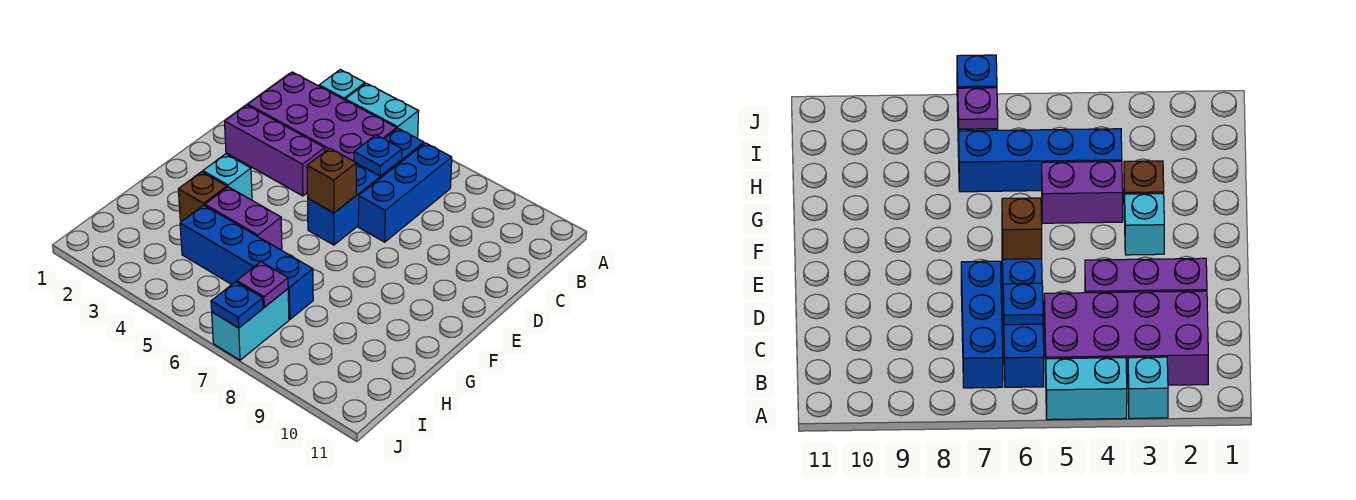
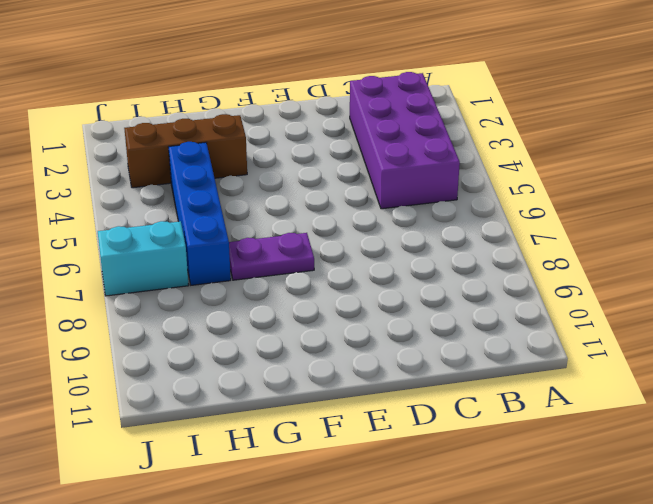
purple 1x2 plate [229,233,314,280] -> none
brown 1x3 brick [124,114,247,188] -> brown 1x1 brick [178,172,227,221]
none -> cyan 1x1 brick [319,70,365,100]
none -> cyan 1x2 brick [345,83,419,139]
none -> blue 1x4 brick [308,129,424,245]

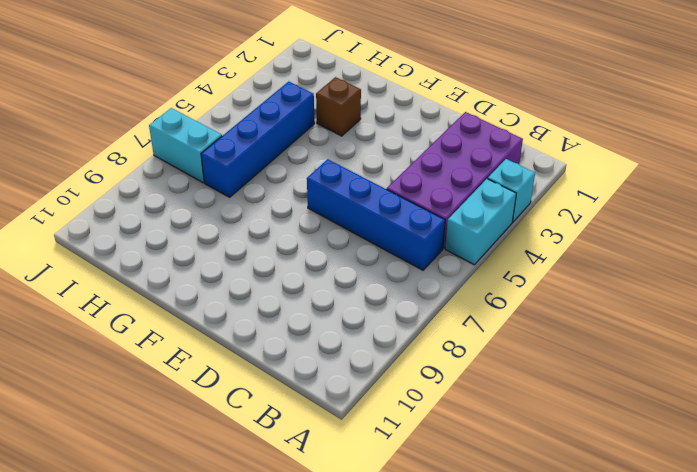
none -> blue 1x3 brick [358,143,452,242]
none -> purple 1x3 brick [225,105,325,196]
none -> cyan 1x1 brick [203,154,252,200]

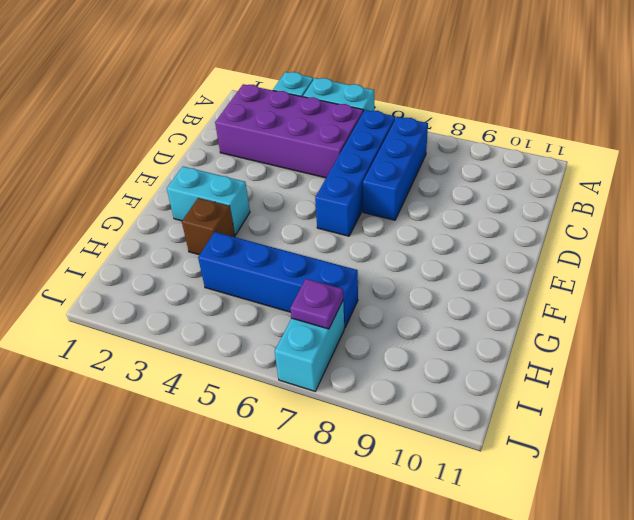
cyan 1x2 brick [167,166,250,235] -> cyan 1x1 brick [203,154,252,200]
none -> purple 1x3 brick [225,105,325,196]
none -> purple 1x2 brick [205,187,282,250]
none -> blue 1x1 plate [354,135,402,176]

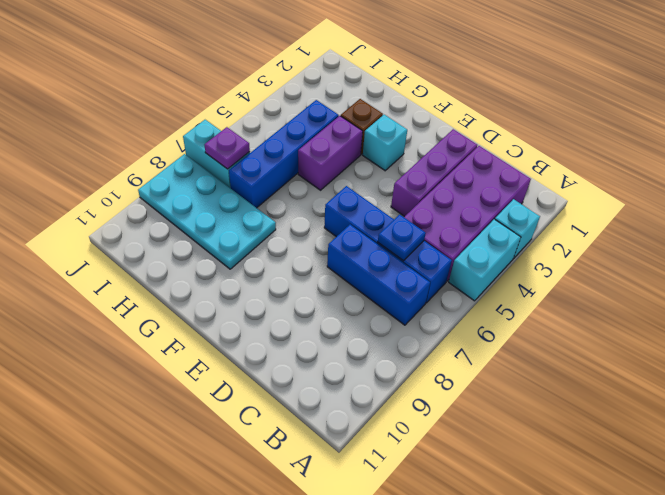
cyan 2x4 plate [138,154,276,269] -> none
none -> brown 1x1 brick [307,148,356,213]
none -> blue 1x1 plate [211,282,263,328]

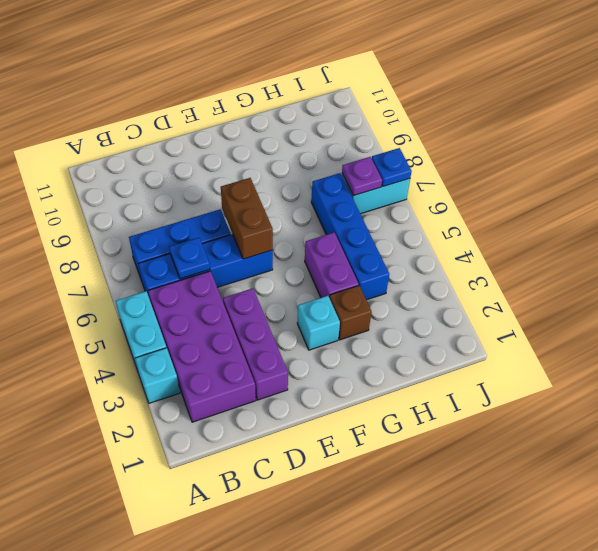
brown 1x2 brick [221,178,273,259] -> brown 1x1 brick [307,148,356,213]

